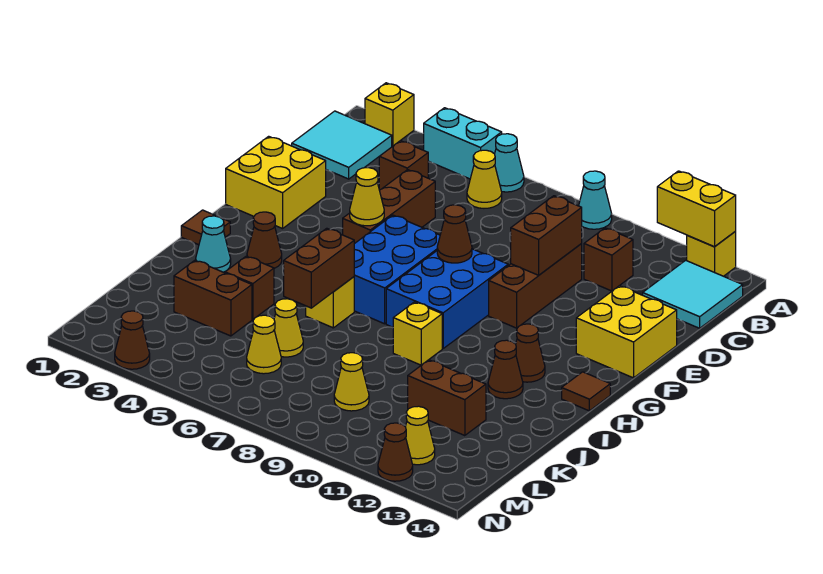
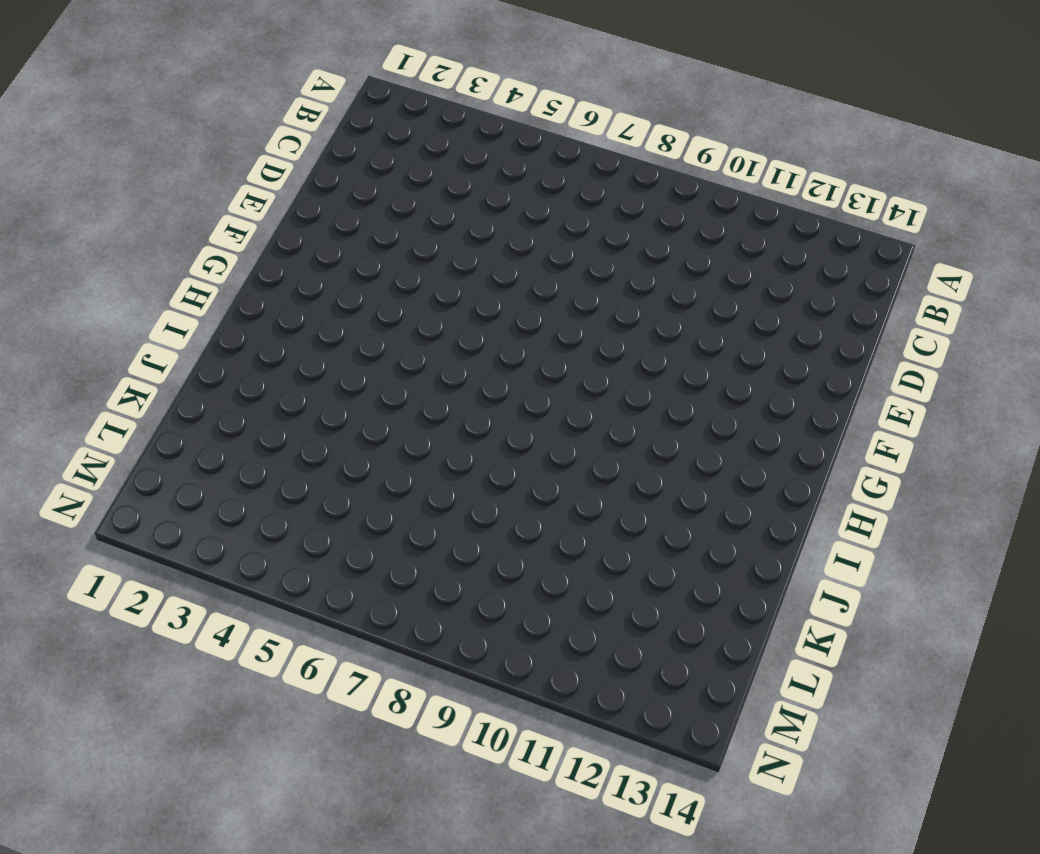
none -> yellow 1x1 brick [365,83,414,146]
none -> cyan 1x2 brick [424,108,502,179]
none -> cyan 1x1 cone [495,134,524,192]
none -> cyan 1x1 cone [579,171,612,229]

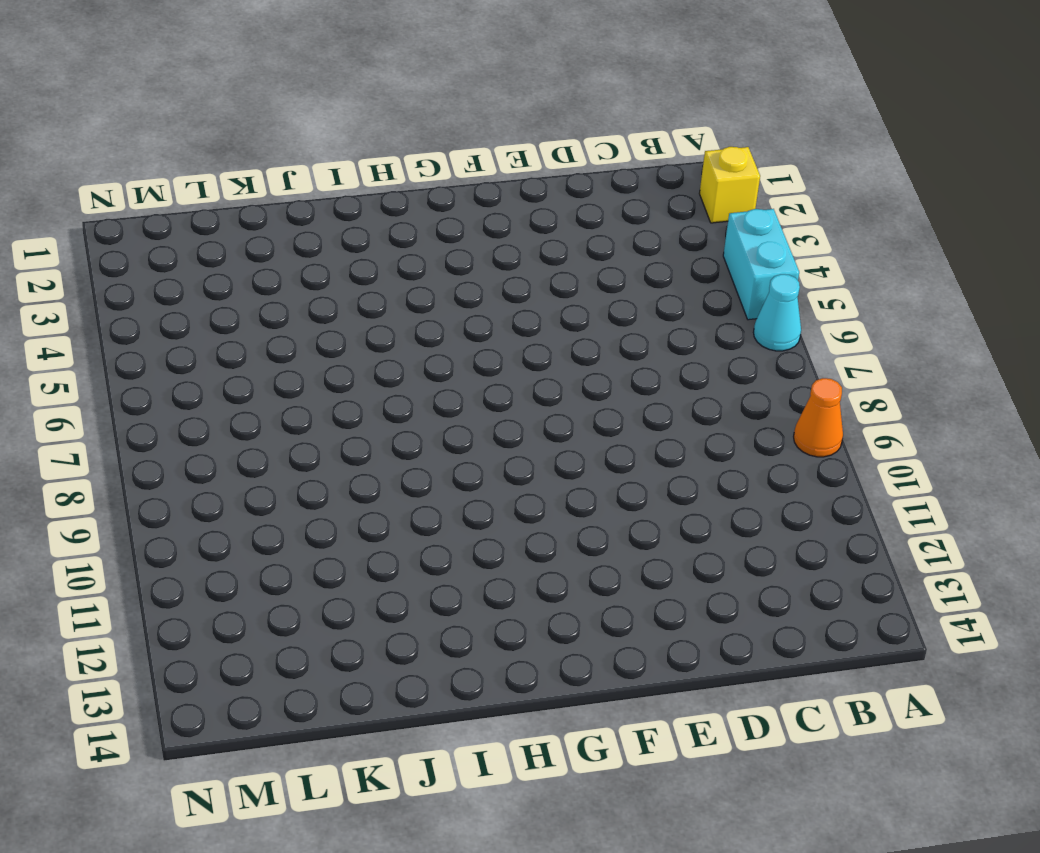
orange 1x1 cone [794,378,843,457] -> cyan 1x1 cone [579,171,612,229]
none -> yellow 1x1 brick [687,232,736,276]
none -> cyan 2x2 tile [292,111,392,179]
none -> yellow 1x1 cone [467,150,502,208]
none -> cyan 2x2 tile [643,260,743,328]

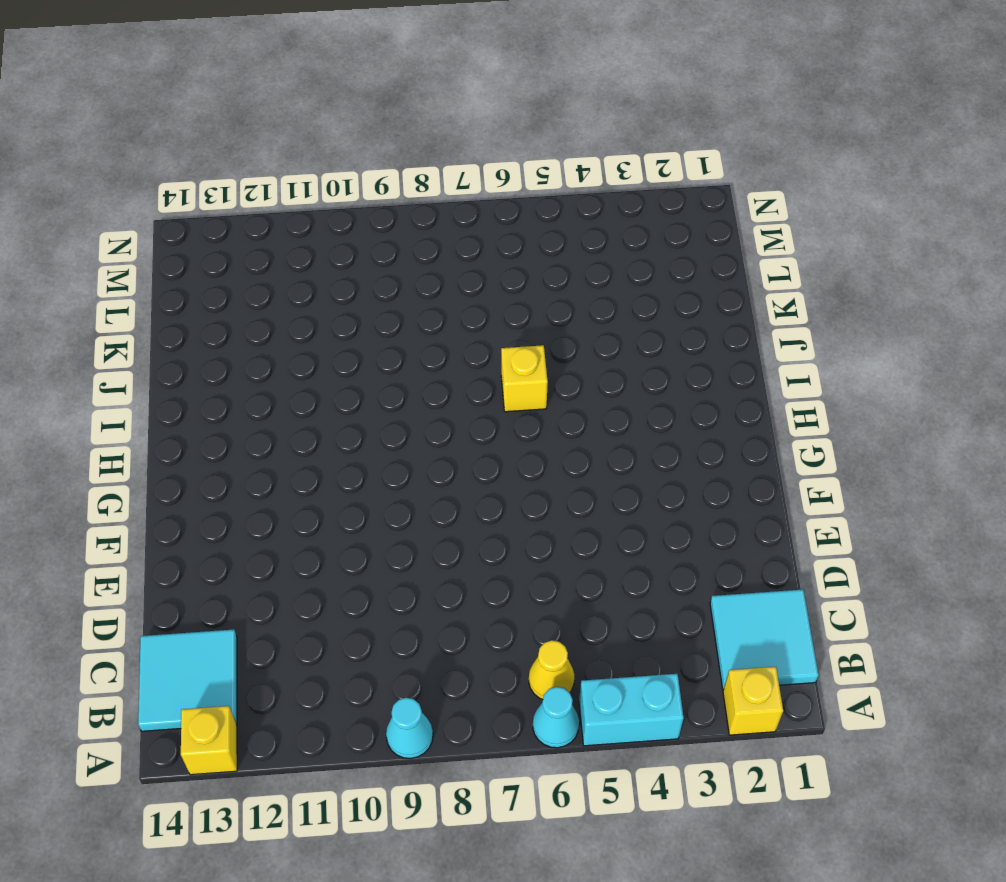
none -> brown 1x1 brick [379,141,428,190]
none -> brown 1x1 brick [584,228,633,291]
none -> brown 1x3 brick [343,170,435,244]
none -> brown 1x3 brick [489,244,582,328]

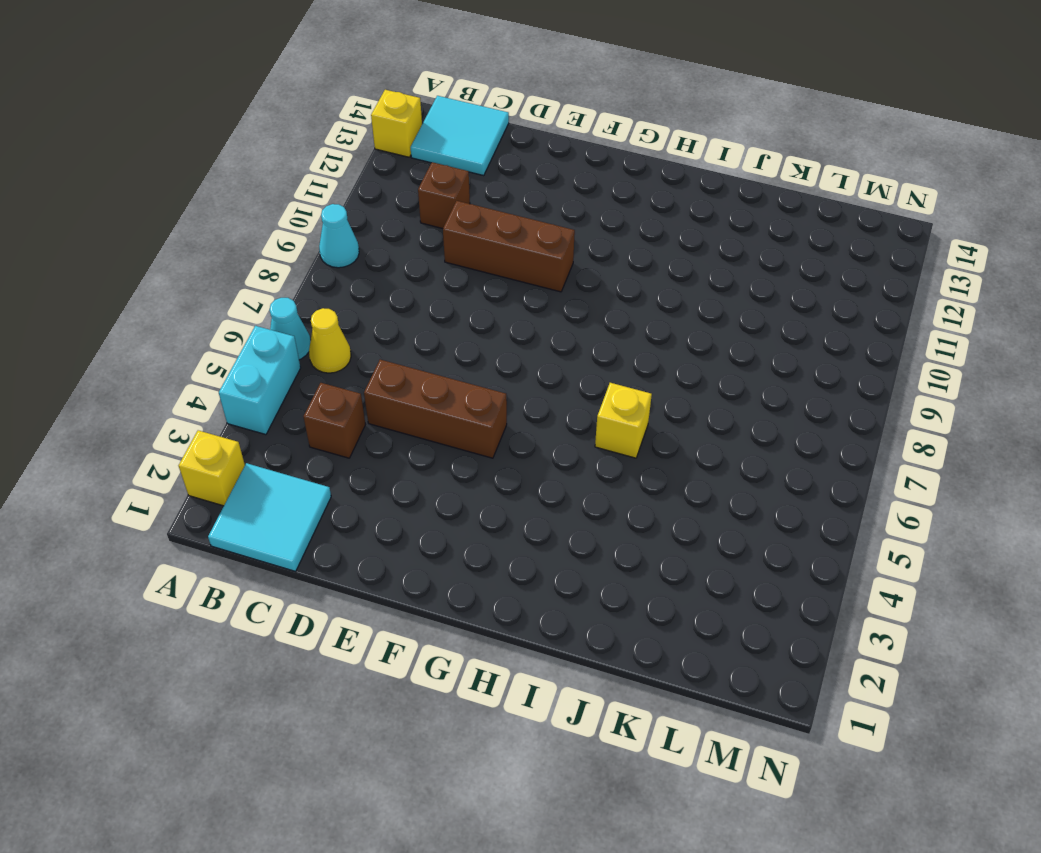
none -> yellow 2x2 brick [226,136,326,229]
none -> yellow 2x2 brick [576,286,677,378]
none -> blue 2x3 brick [354,215,440,324]
none -> blue 2x3 brick [386,249,508,349]

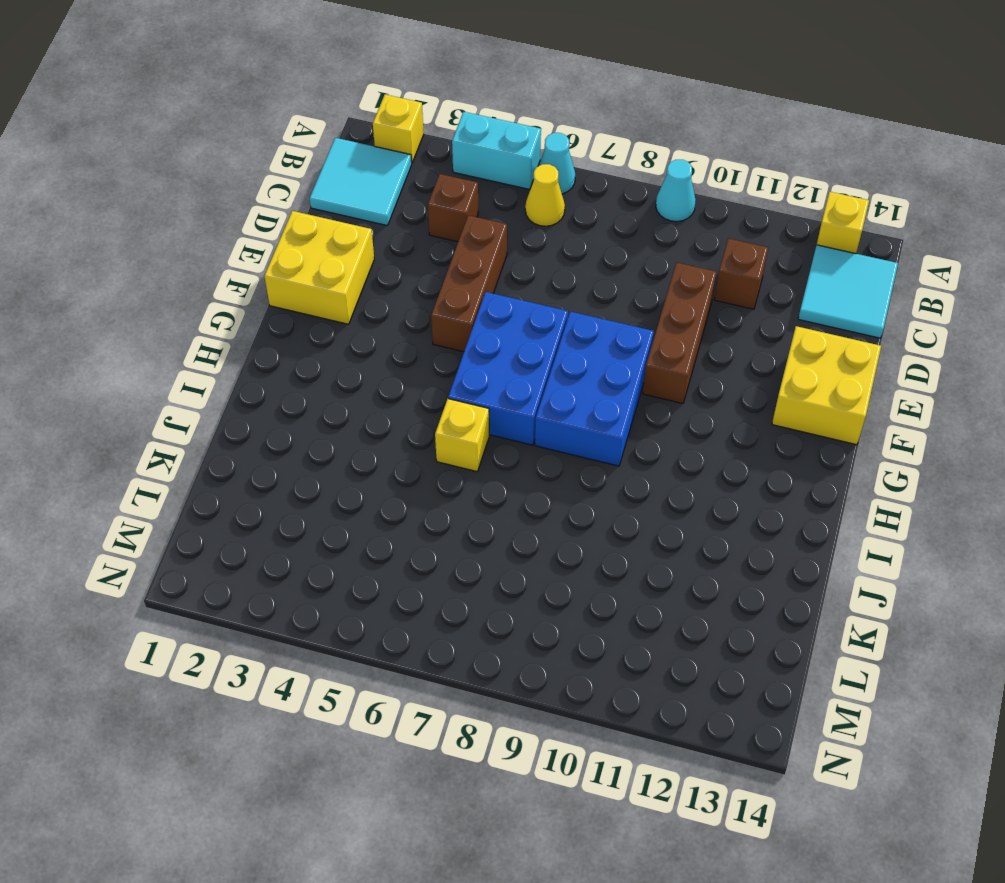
none -> brown 1x1 tile [181,210,230,245]
none -> brown 1x1 cone [247,212,282,268]
none -> brown 1x1 cone [516,324,545,382]
none -> brown 1x1 tile [562,372,610,411]

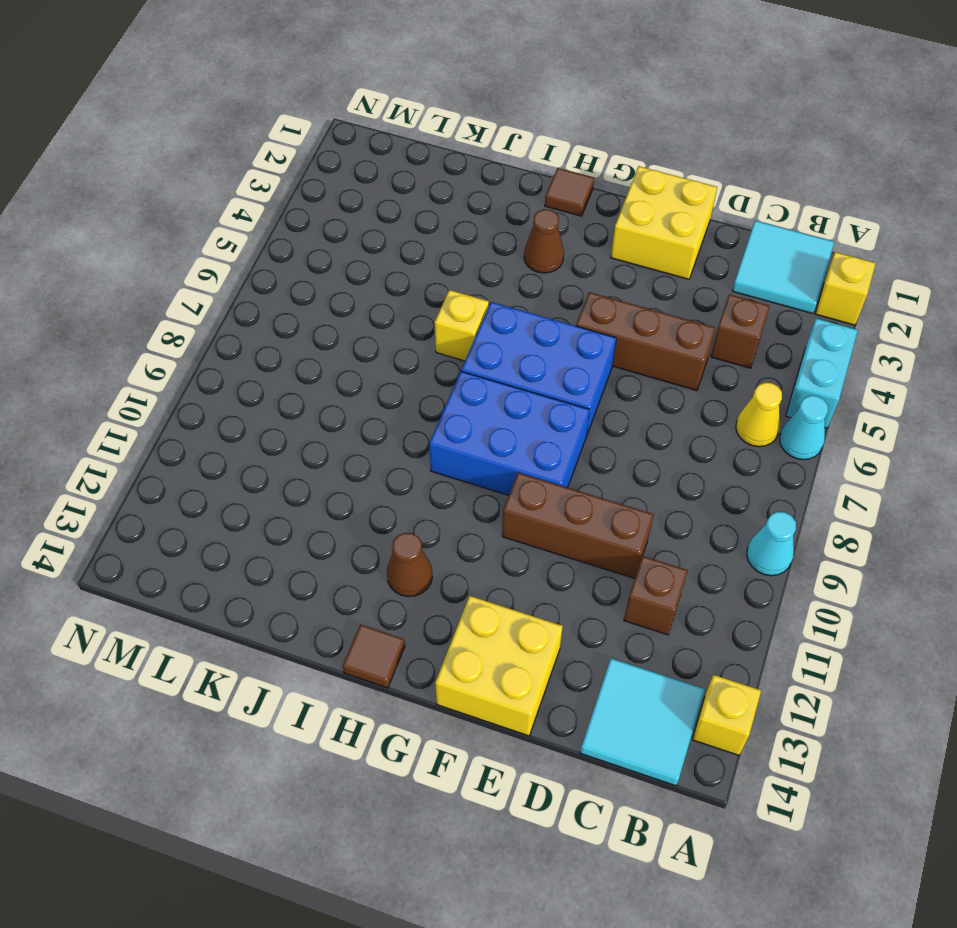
none -> cyan 1x1 cone [196,216,231,272]
none -> yellow 1x1 brick [393,302,442,365]
none -> brown 1x1 cone [488,340,523,399]
none -> brown 1x1 brick [225,256,274,319]

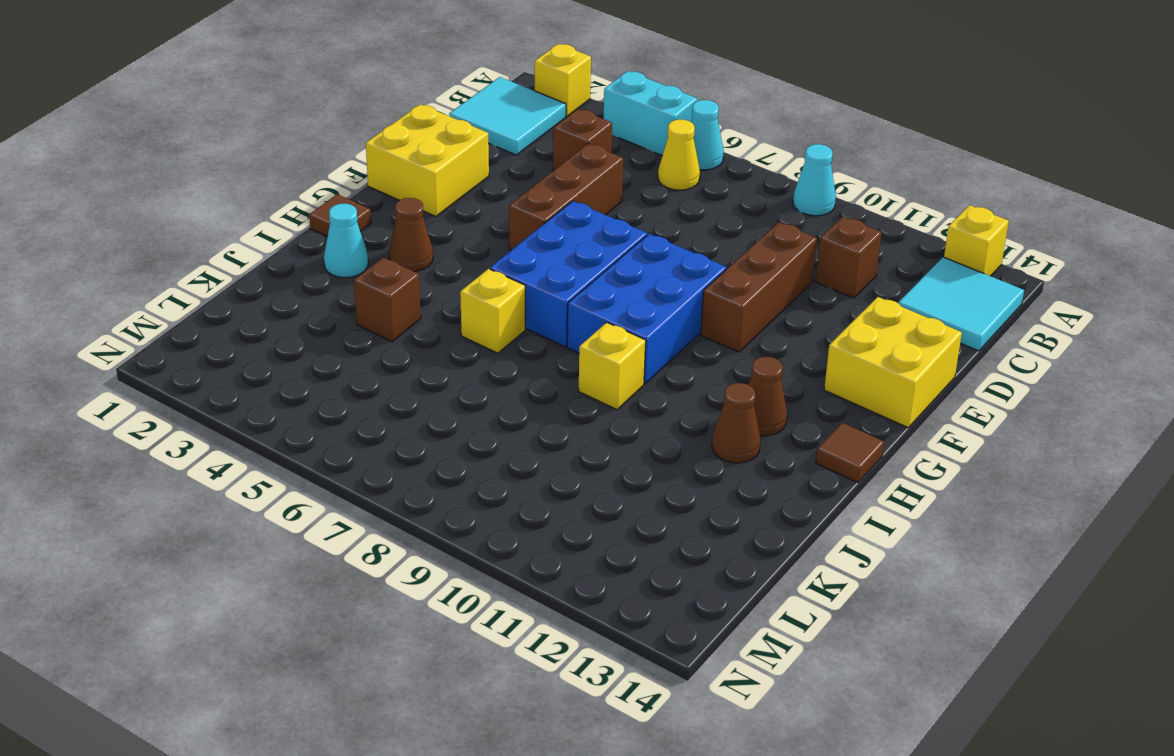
none -> brown 1x2 brick [174,260,252,336]
none -> yellow 1x1 cone [274,299,303,357]
none -> brown 1x2 brick [408,360,486,436]
none -> yellow 1x1 cone [247,315,281,374]

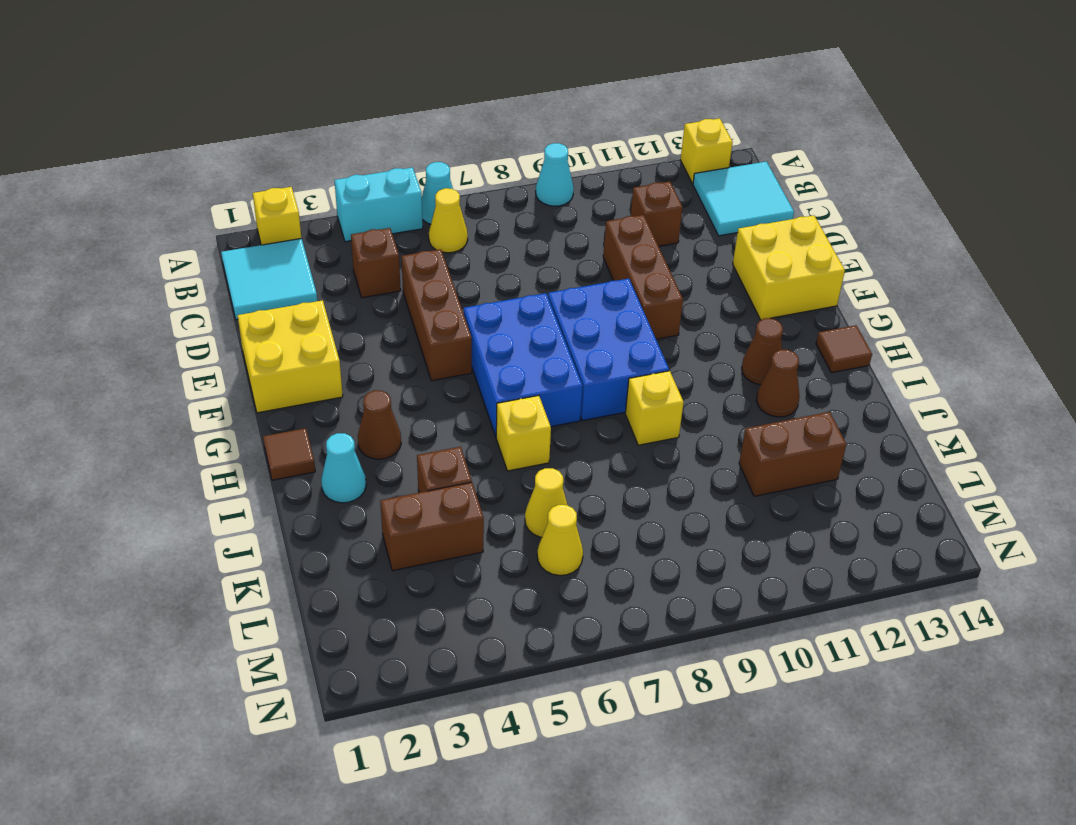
none -> yellow 1x1 cone [334,353,369,411]
none -> yellow 1x1 cone [405,406,435,465]
none -> brown 1x1 cone [115,311,150,369]
none -> brown 1x1 cone [378,423,413,481]

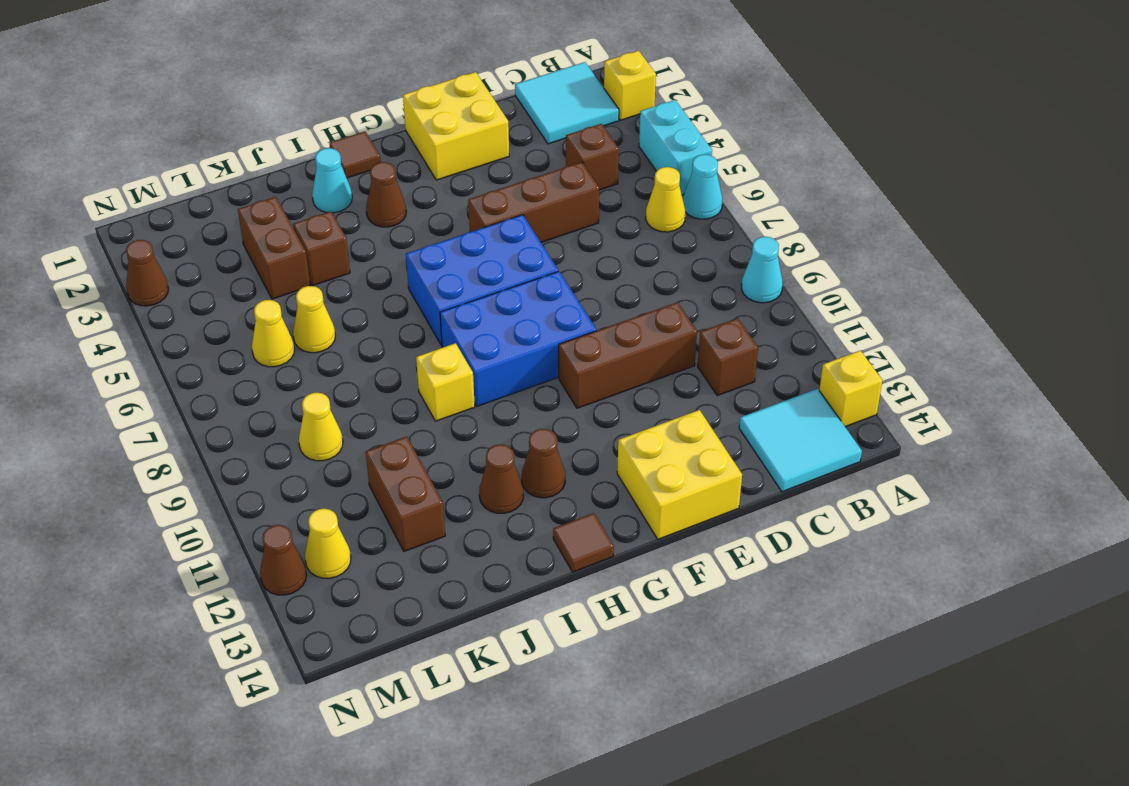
none -> yellow 1x1 brick [306,277,354,328]
none -> yellow 1x2 brick [657,171,736,247]
none -> brown 1x2 brick [511,196,582,275]
none -> yellow 1x1 cone [350,168,384,226]

